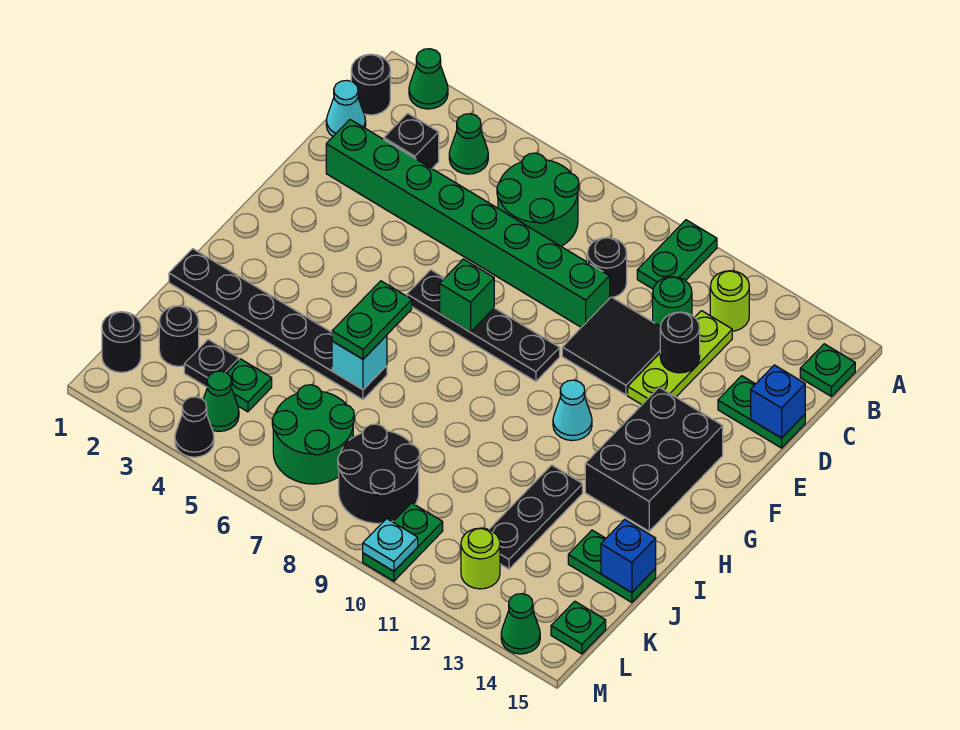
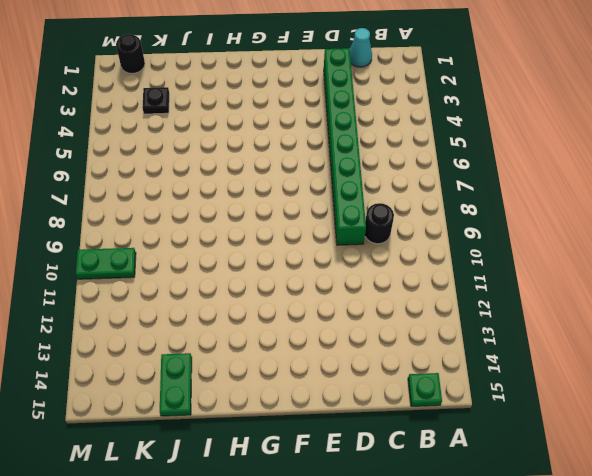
none -> green 1x1 cone [409,49,448,109]
none -> green 1x2 plate [637,220,717,289]
none -> black 1x1 round brick [351,54,390,115]
none -> green 1x1 cone [449,114,488,174]

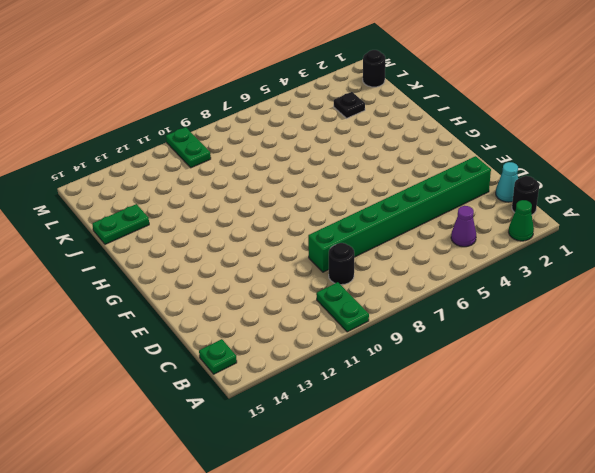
purple 1x1 cone [451,206,476,247] -> green 1x1 cone [449,114,488,174]
none -> green 2x2 round brick [497,153,579,246]
none -> lime 1x1 round brick [710,271,749,331]
none -> black 1x1 brick [384,113,439,168]
none -> green 1x1 round brick [653,277,692,327]

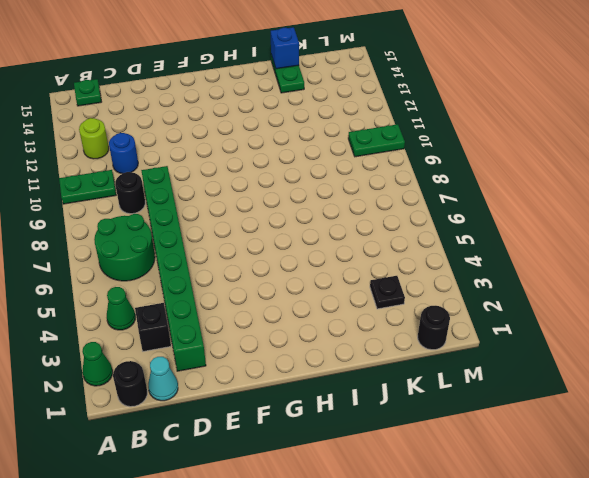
blue 1x1 round brick [109,133,138,174] -> green 1x1 round brick [653,277,692,327]
none -> lime 1x3 plate [628,311,732,405]
none -> black 2x2 tile [562,297,660,395]
none -> green 1x2 plate [718,376,805,448]
none -> black 1x4 plate [407,270,560,381]

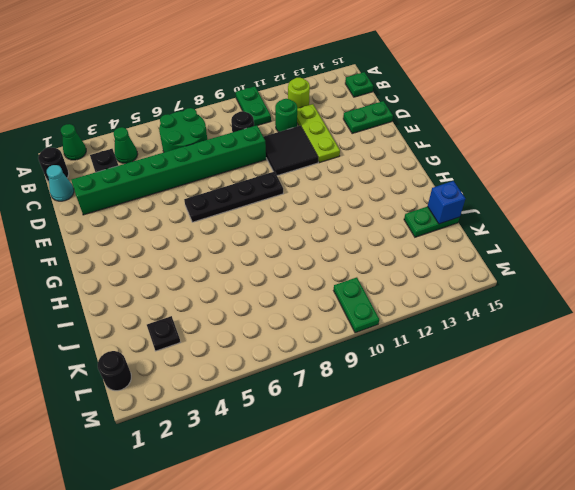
none -> black 2x3 brick [585,387,723,531]
none -> cyan 1x1 cone [553,380,592,441]
none -> black 1x6 plate [169,249,387,399]
none -> black 1x3 plate [489,465,583,569]

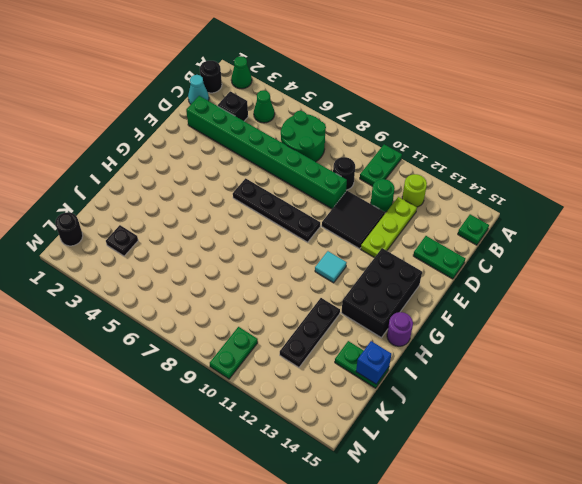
cyan 1x1 tile [315,251,347,283] -> cyan 1x1 cone [553,380,592,441]
purple 1x1 round brick [387,312,413,346] -> none
none -> black 1x6 plate [169,249,387,399]
none -> black 1x1 round brick [159,306,199,366]
none -> green 1x1 plate [227,359,272,412]
none -> green 2x2 round brick [272,385,354,484]

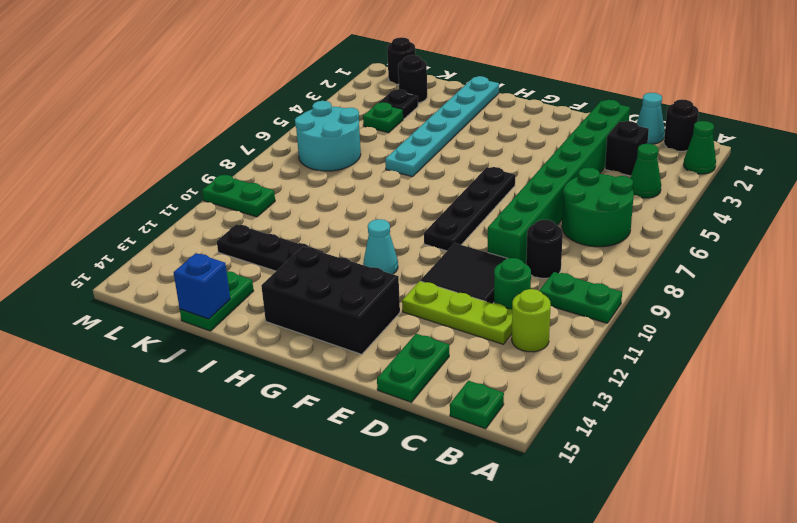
cyan 1x6 plate [385,76,499,177] -> black 1x6 plate [169,249,387,399]
cyan 2x2 round brick [295,101,361,171] -> green 2x2 round brick [272,385,354,484]
none -> black 2x2 round brick [338,424,420,523]
none -> green 1x1 cone [203,371,239,431]
none -> lime 1x1 round brick [461,528,500,589]
none -> green 1x1 plate [551,601,606,654]

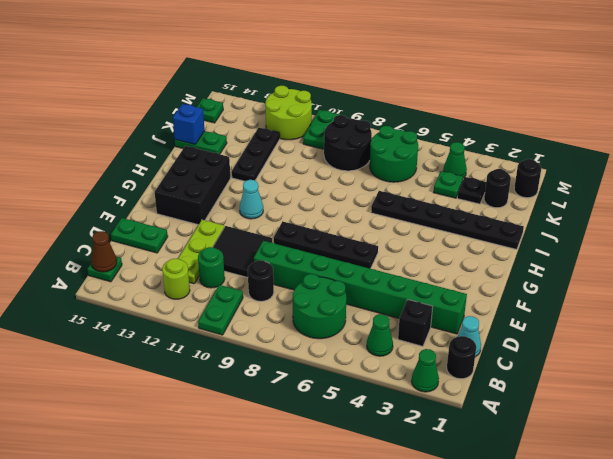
brown 1x1 cone [91,231,117,272] -> none
lime 2x2 round brick [265,86,312,140] -> lime 1x1 round brick [461,528,500,589]
none -> black 1x1 cone [175,397,214,457]
none -> green 1x1 cone [501,594,540,654]
none -> black 1x1 round brick [660,312,700,373]
none -> blue 1x1 brick [751,365,805,438]

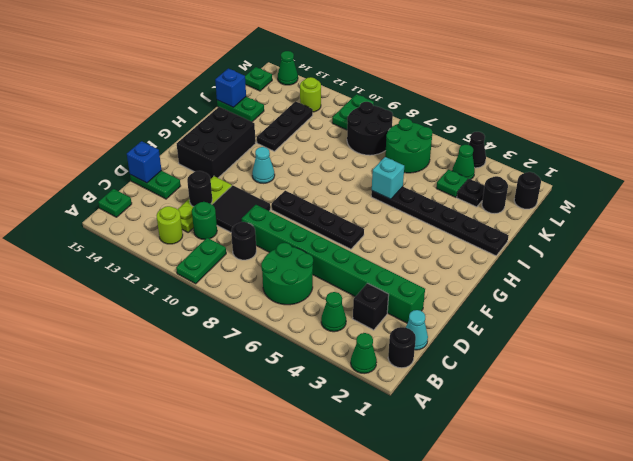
none -> green 1x1 brick [440,259,494,332]
none -> cyan 1x1 plate [363,519,418,571]
none -> green 1x2 plate [332,281,412,359]

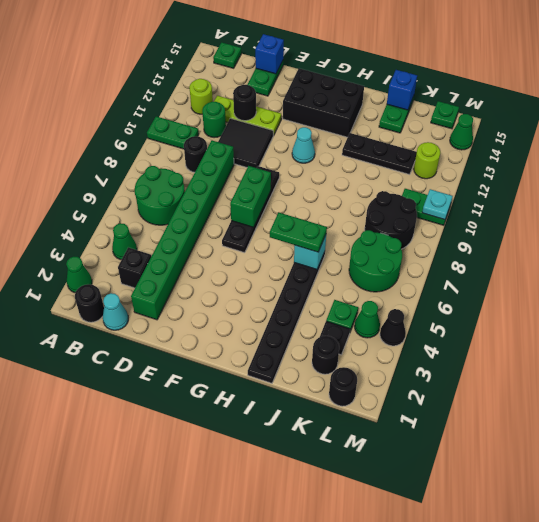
green 1x2 brick [230,166,271,227] -> green 1x1 brick [440,259,494,332]

